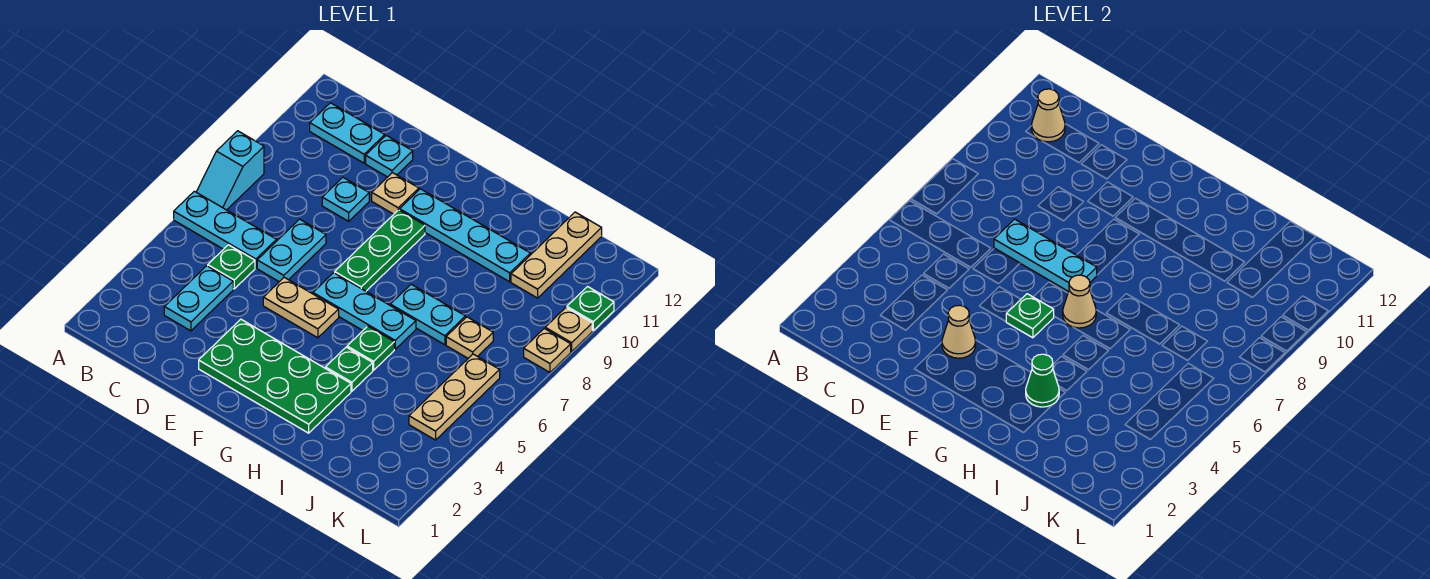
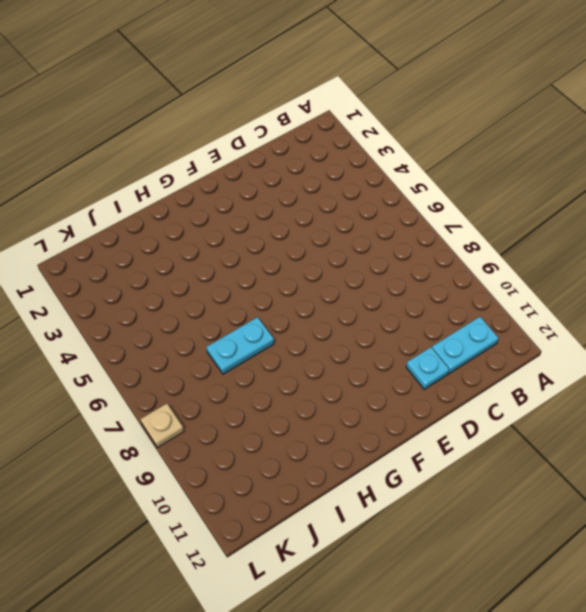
none -> cyan 1x3 plate [174,191,277,268]
none -> cyan 1x2 slope [197,131,264,210]
none -> cyan 1x2 plate [164,266,233,331]

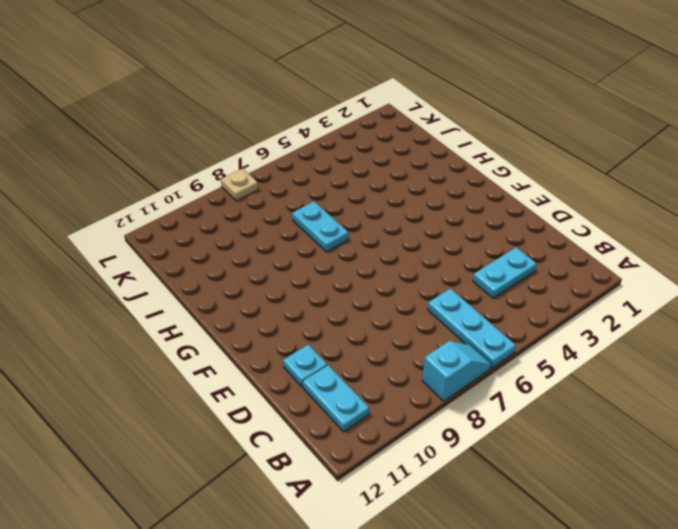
none -> green 1x1 plate [208,245,255,289]
none -> cyan 1x2 plate [257,219,326,282]
none -> cyan 1x1 plate [322,177,369,221]

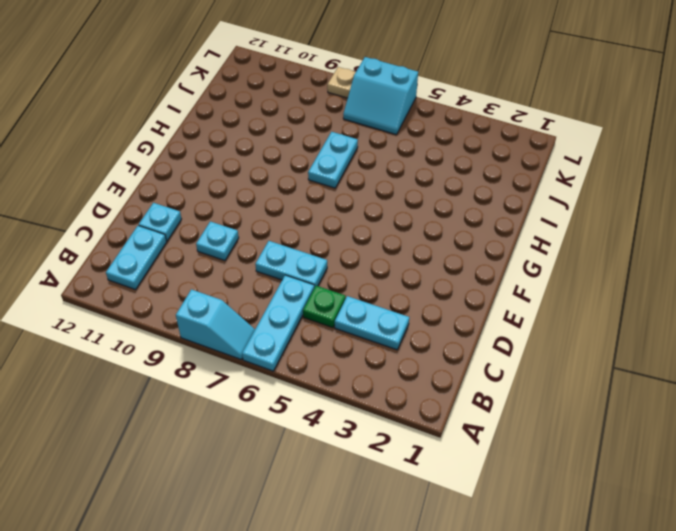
cyan 2x2 slope [343,57,418,135] -> tan 1x3 plate [409,354,500,440]
none -> green 2x4 plate [199,319,351,433]
none -> tan 1x2 plate [263,277,339,338]
none -> tan 1x1 plate [372,173,419,214]

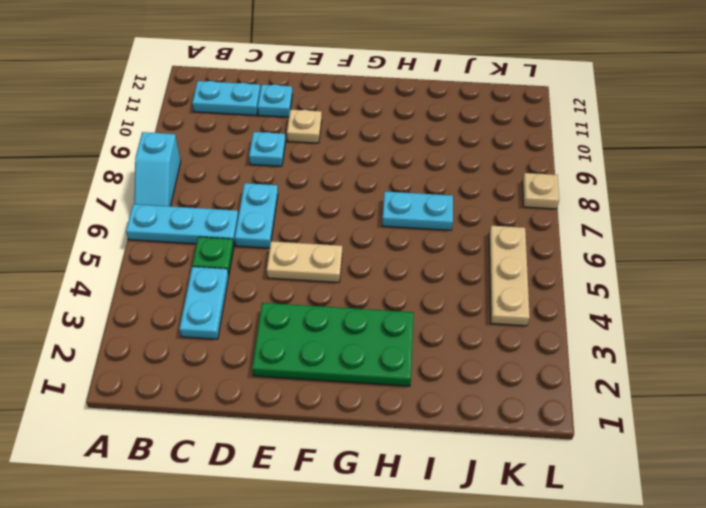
none -> cyan 1x3 plate [313,273,416,349]
none -> green 1x3 plate [335,210,425,291]
none -> cyan 1x4 plate [400,189,530,282]

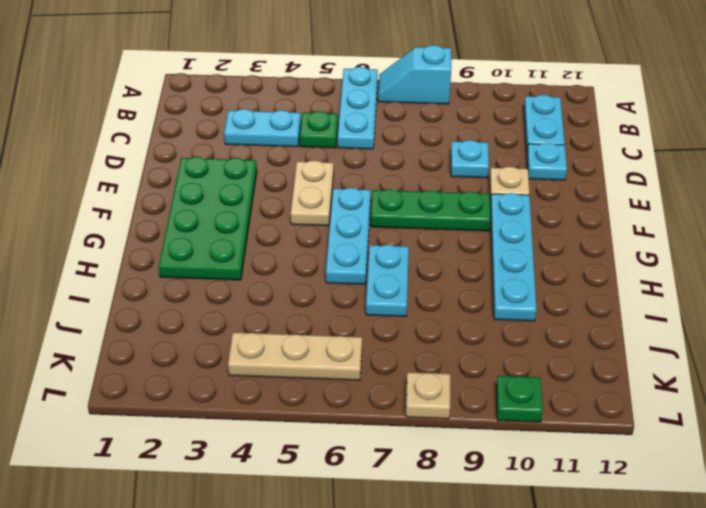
none -> cyan 1x2 plate [257,219,326,282]
none -> green 1x1 plate [325,347,373,391]
none -> green 1x1 plate [347,326,394,370]

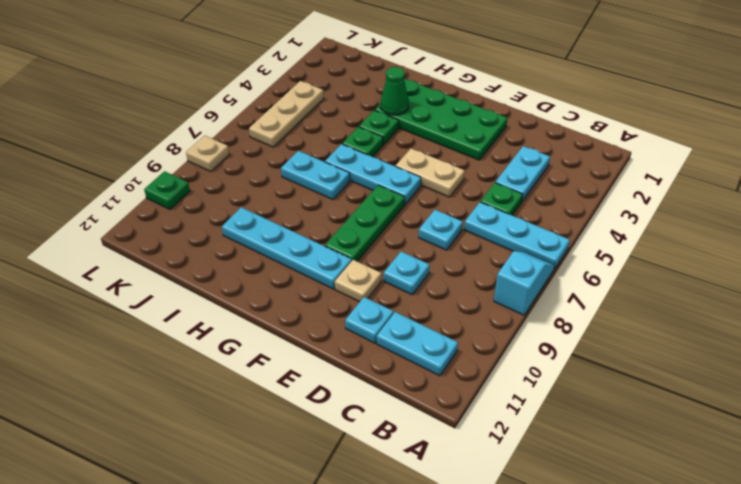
cyan 1x1 plate [419,210,463,250] -> cyan 1x2 plate [257,219,326,282]
none -> tan 1x1 plate [446,317,493,358]
none -> tan 1x3 plate [511,212,602,298]
none -> tan 1x1 plate [545,308,592,351]

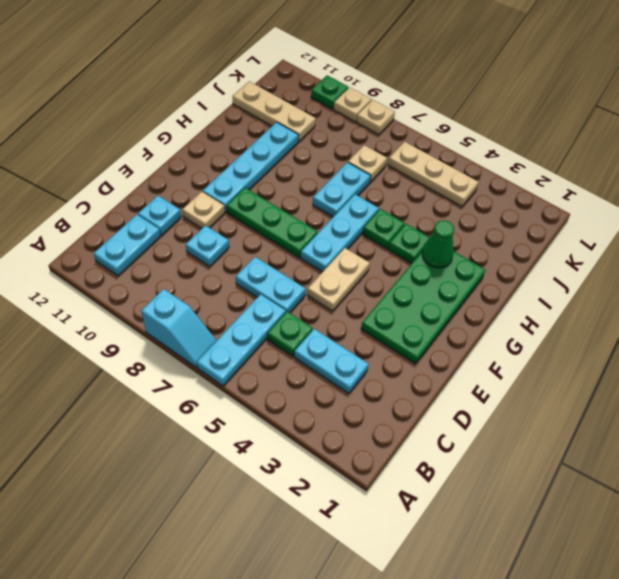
none -> tan 1x1 cone [1032,89,1065,142]
none -> cyan 1x3 plate [994,219,1097,291]
none -> tan 1x1 cone [942,305,976,358]

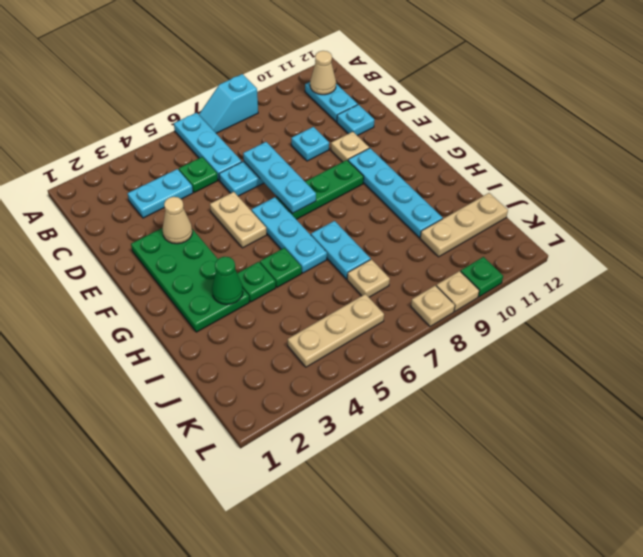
none -> green 1x1 plate [1006,294,1054,338]
none -> tan 1x1 cone [1063,275,1096,328]

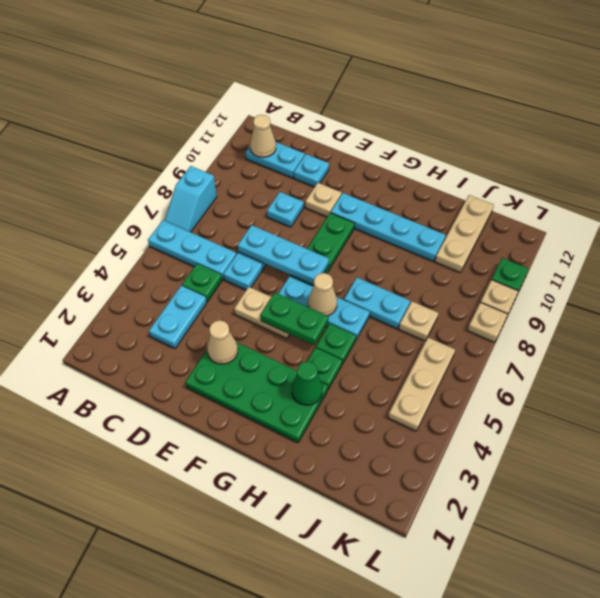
green 1x2 plate [261,292,329,345] -> green 1x1 plate [1006,294,1054,338]

